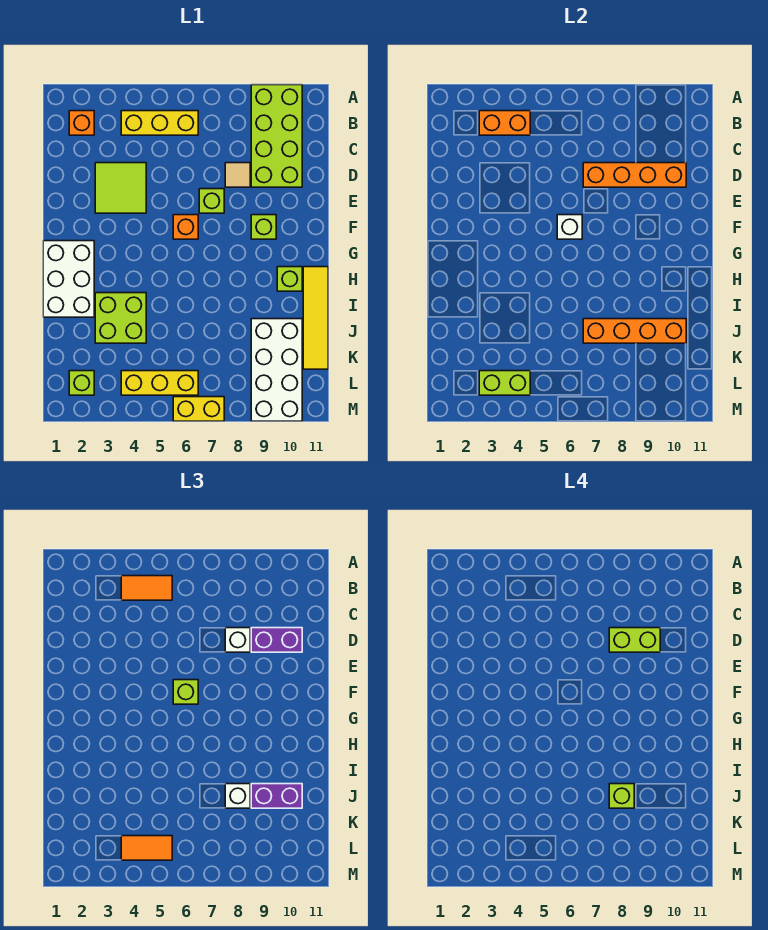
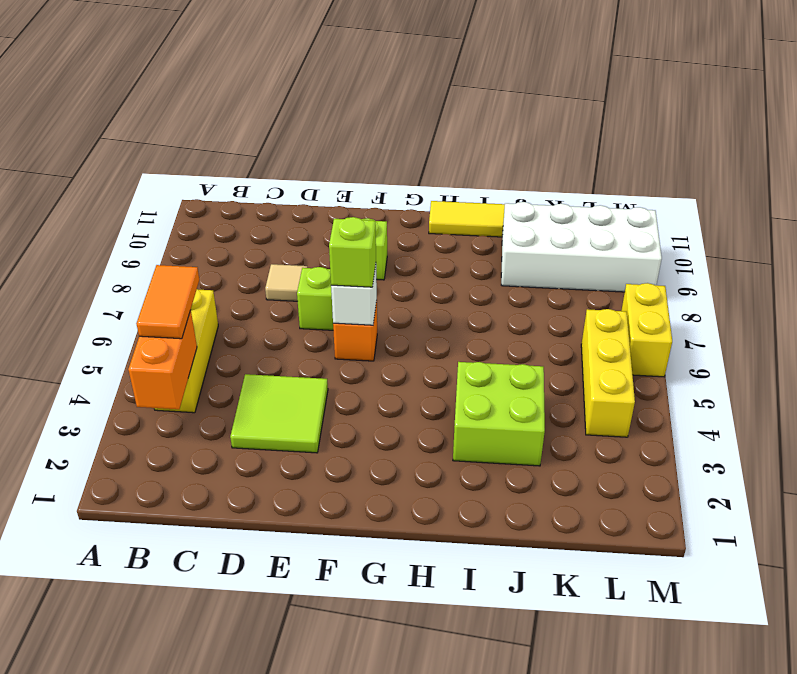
none -> lime 2x4 brick [251,85,302,187]
none -> orange 1x1 brick [69,111,94,135]
none -> white 2x3 brick [43,241,94,317]
none -> lime 1x1 brick [277,267,302,291]

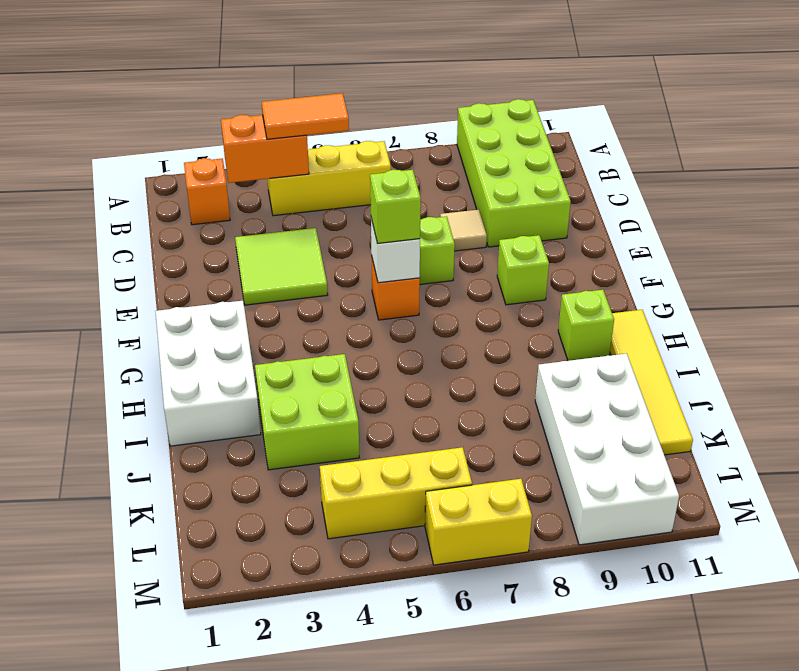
none -> lime 1x1 brick [69,371,94,395]
none -> orange 1x4 brick [583,163,686,187]
none -> orange 1x4 brick [583,319,686,343]
none -> lime 1x2 brick [479,371,530,395]

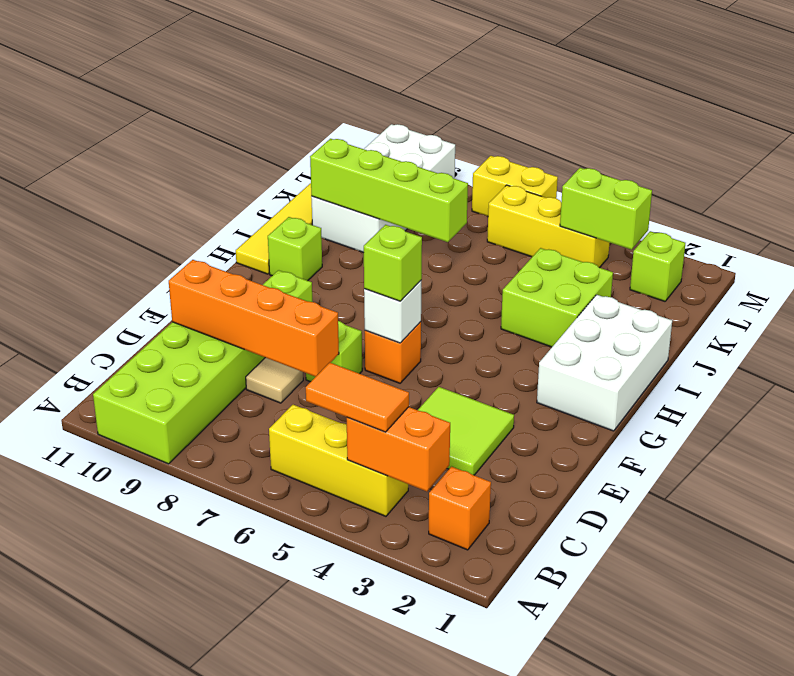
lime 1x4 brick [310,139,468,242] -> orange 1x4 brick [583,319,686,343]
none -> white 1x1 brick [225,628,250,652]
none -> purple 1x2 brick [251,628,302,652]
none -> white 1x1 brick [225,784,250,808]
none -> purple 1x2 brick [251,784,302,808]

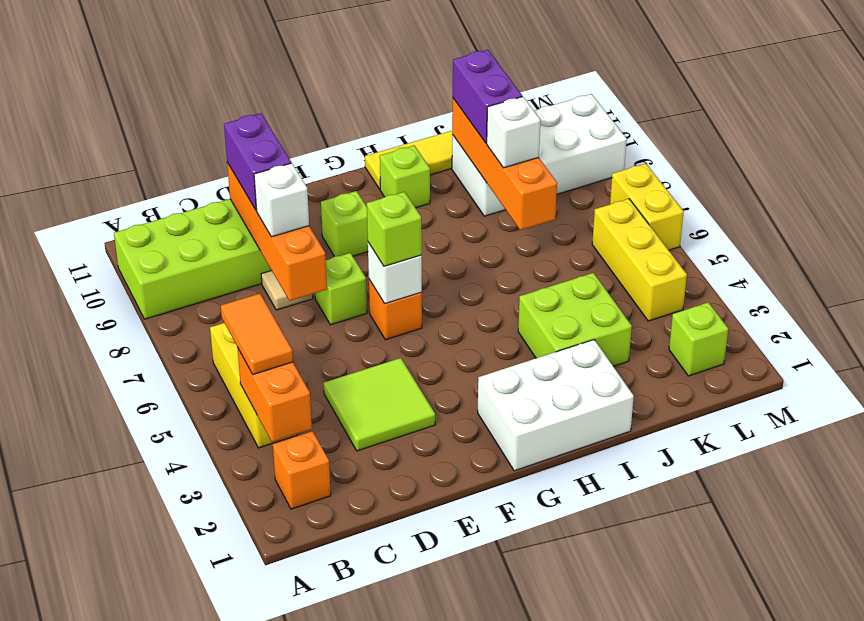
none -> lime 1x2 brick [479,371,530,395]
none -> orange 1x2 tile [121,836,172,860]
none -> lime 1x2 brick [609,628,660,652]
none -> lime 1x1 brick [609,784,634,808]

